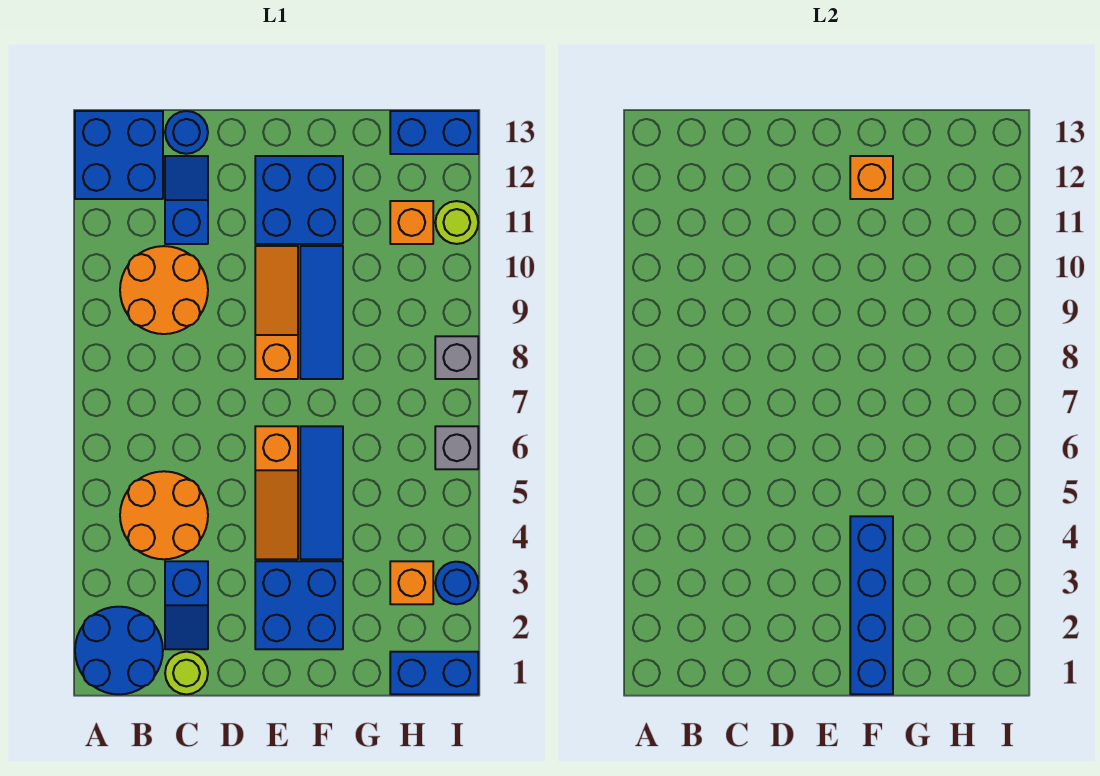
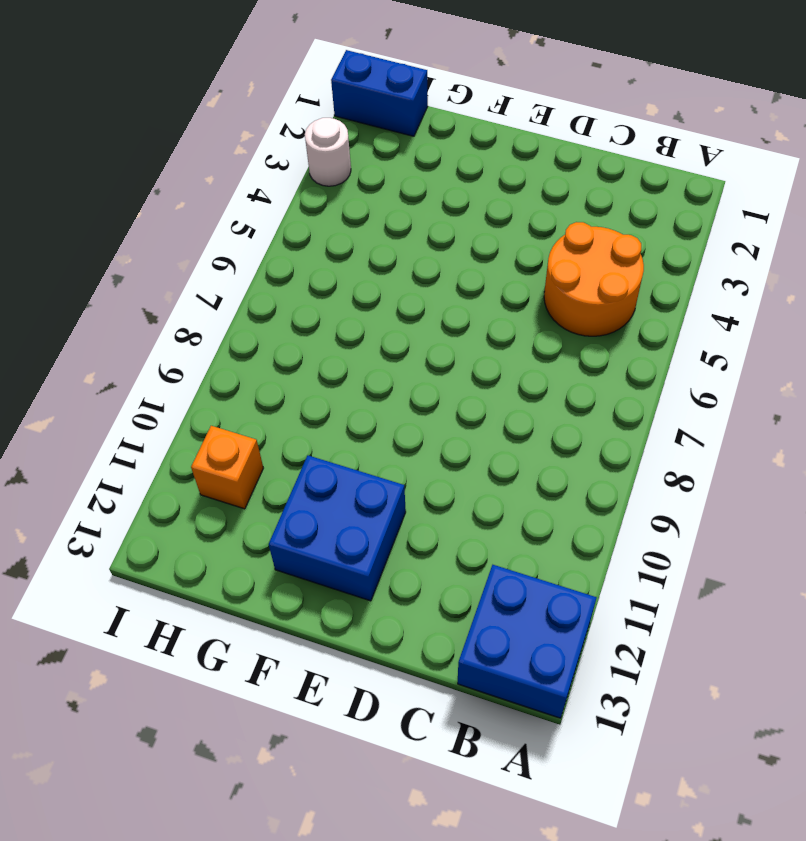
white 1x1 round brick [305,118,351,186] -> blue 1x1 round brick [435,562,478,604]
none -> blue 2x2 round brick [75,607,163,694]
none -> orange 2x2 round brick [120,246,208,334]
none -> lime 1x1 round brick [165,652,208,694]

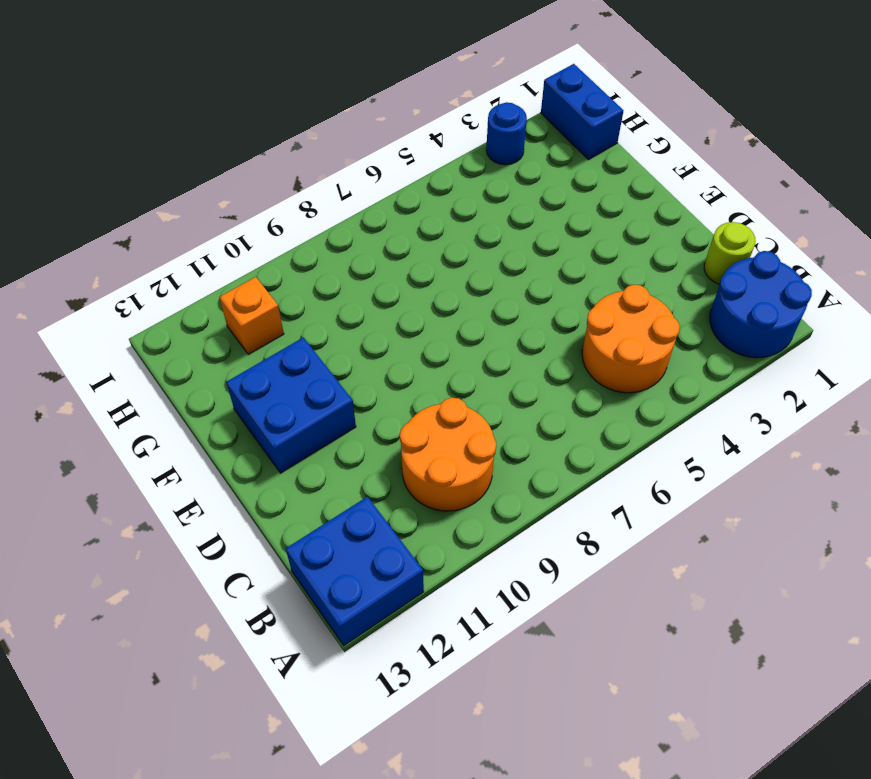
none -> blue 1x2 slope [165,561,208,649]
none -> blue 1x2 slope [165,156,208,244]
none -> blue 1x1 round brick [165,111,208,154]

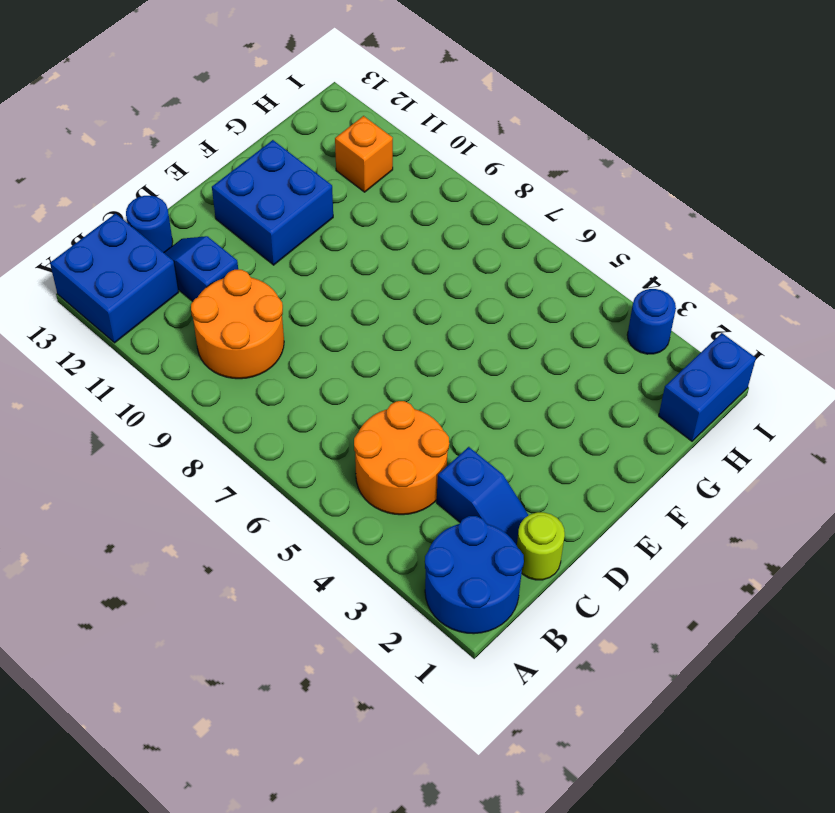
none -> blue 2x2 brick [255,561,343,649]
none -> orange 1x3 slope [255,426,298,559]
none -> orange 1x3 slope [255,246,298,379]

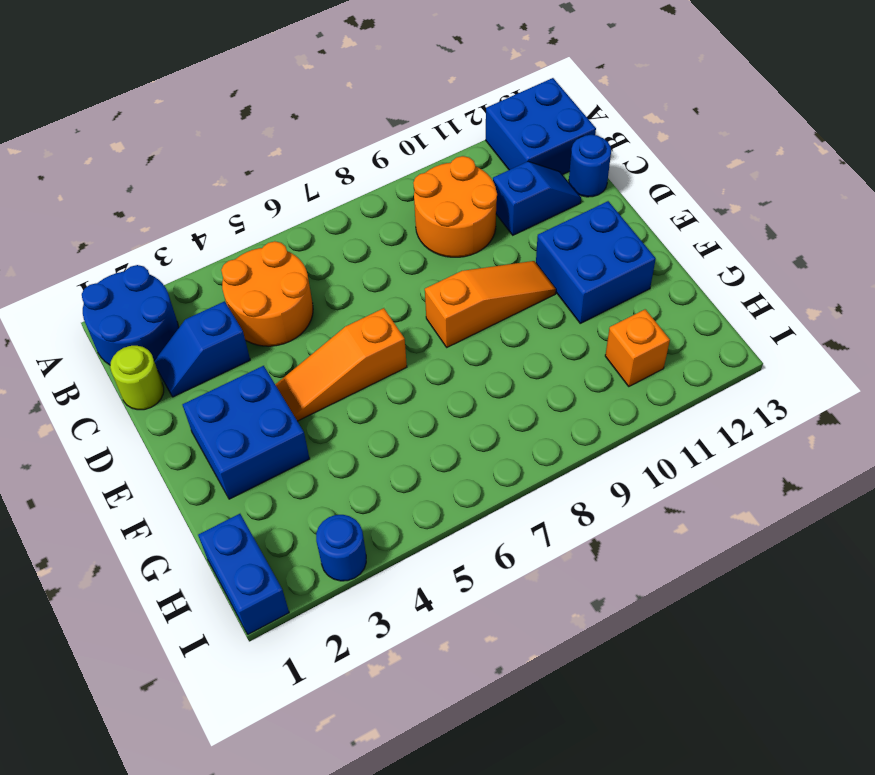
none -> blue 1x3 tile [300,426,343,559]
none -> blue 1x3 tile [300,246,343,379]
none -> orange 1x1 brick [390,561,433,604]

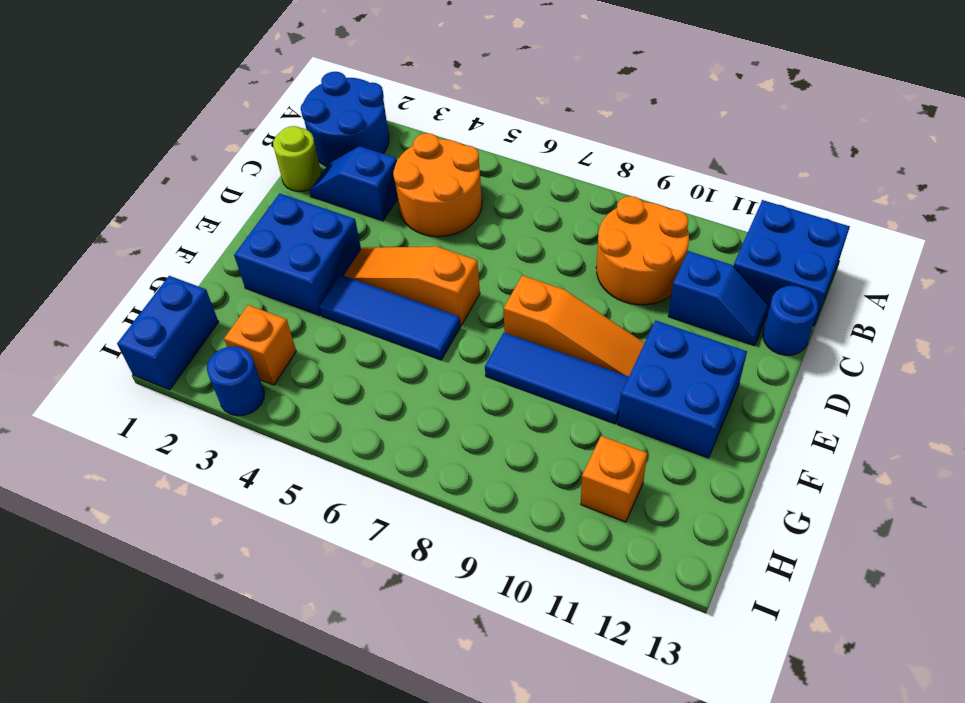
none -> blue 1x2 brick [390,111,478,154]
none -> grey 1x1 brick [435,426,478,469]
none -> grey 1x1 brick [435,336,478,379]

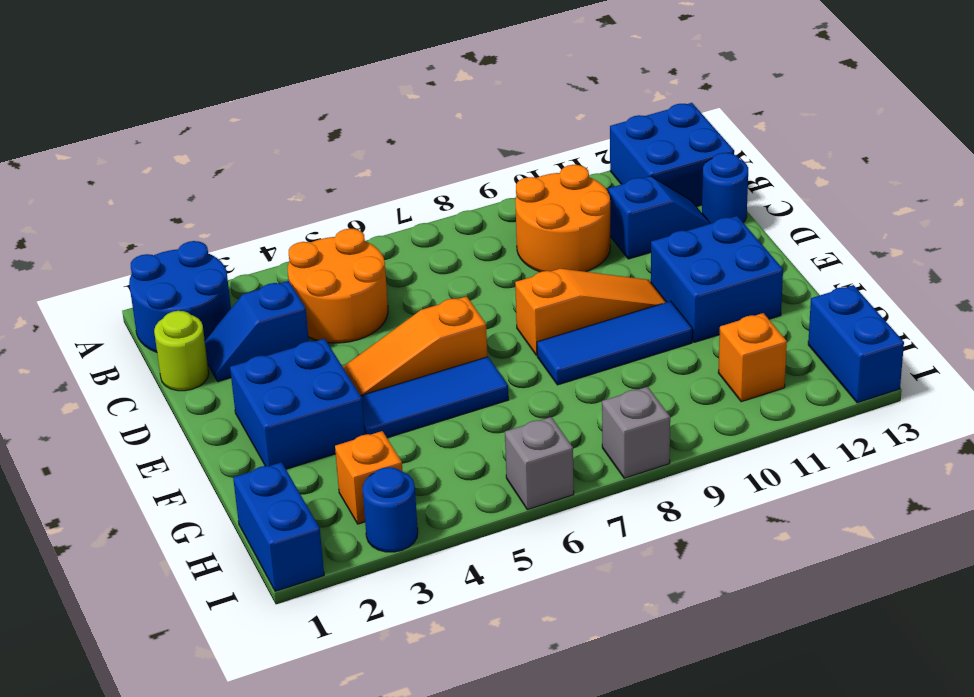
none -> lime 1x1 round brick [435,201,478,244]
none -> blue 1x4 brick [850,516,893,694]
none -> orange 1x1 brick [850,156,893,199]

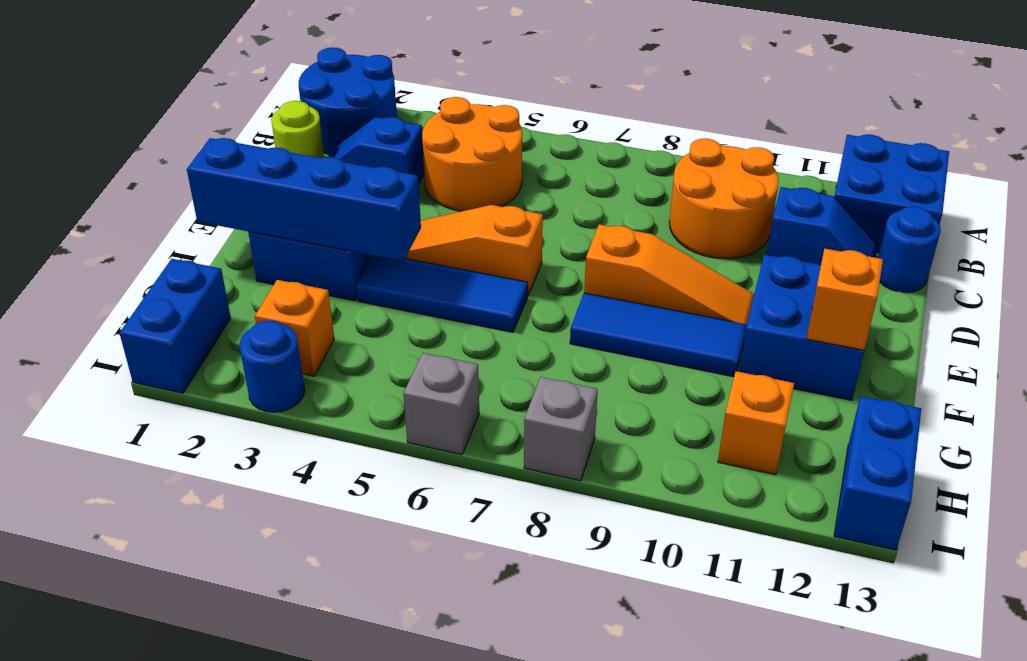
none -> lime 1x1 round brick [435,201,478,244]

